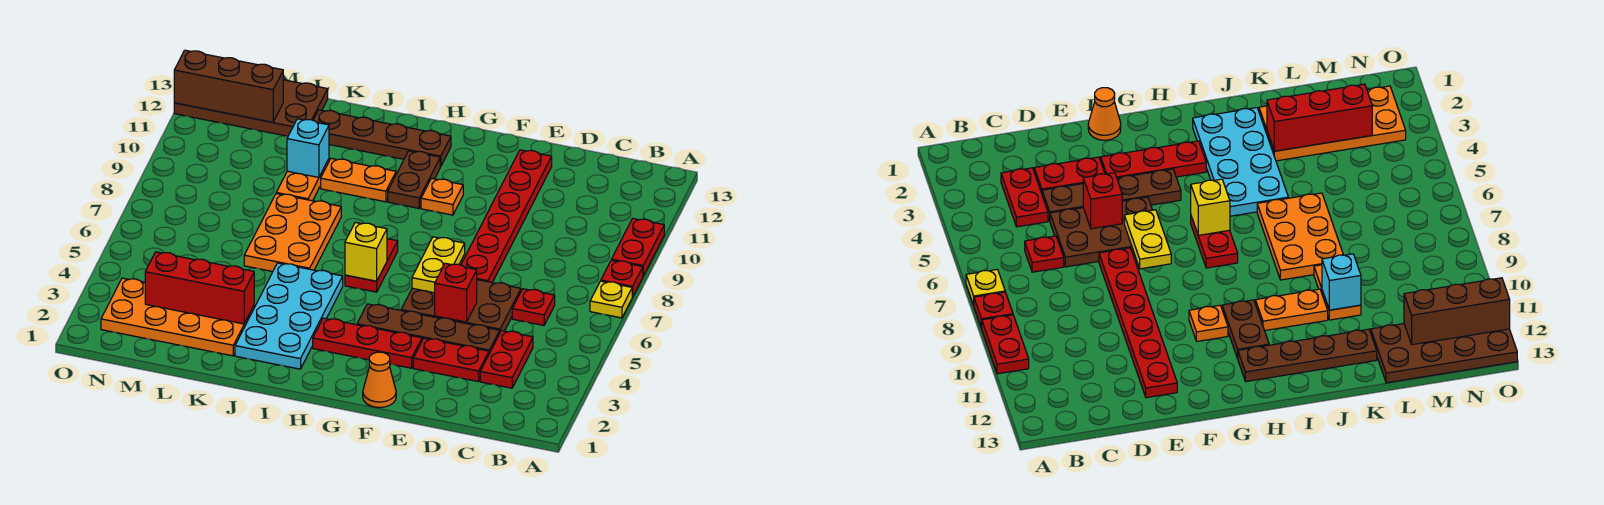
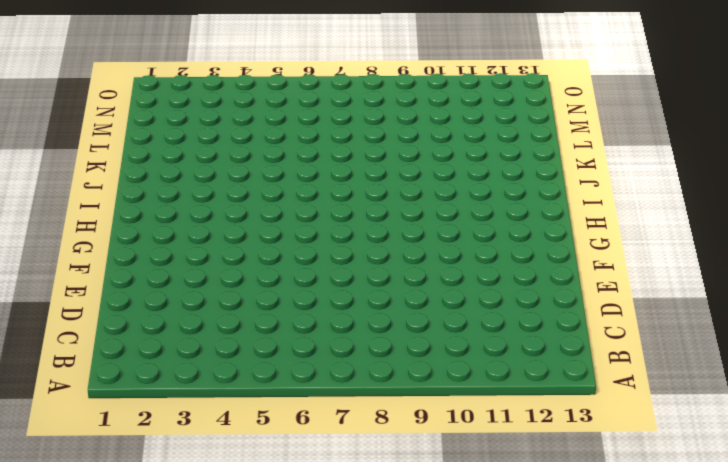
none -> yellow 1x1 plate [590,281,632,318]
none -> red 1x1 plate [601,260,643,297]
none -> red 1x2 plate [612,218,664,276]

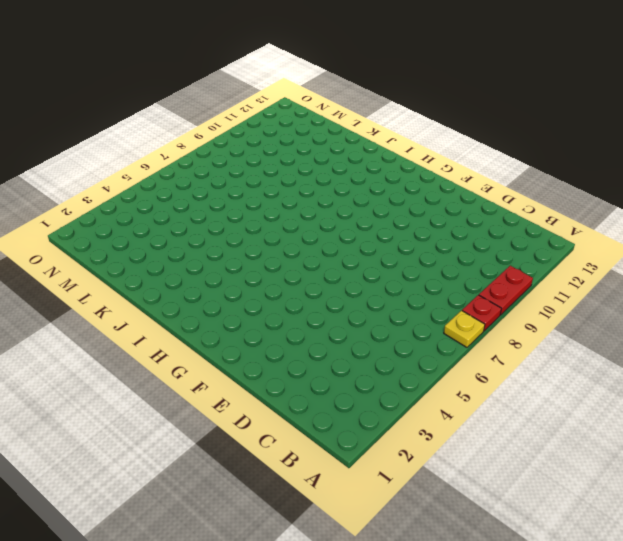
none -> red 1x2 plate [480,331,533,388]
none -> red 1x1 plate [512,289,555,325]
none -> red 1x2 plate [413,338,489,382]

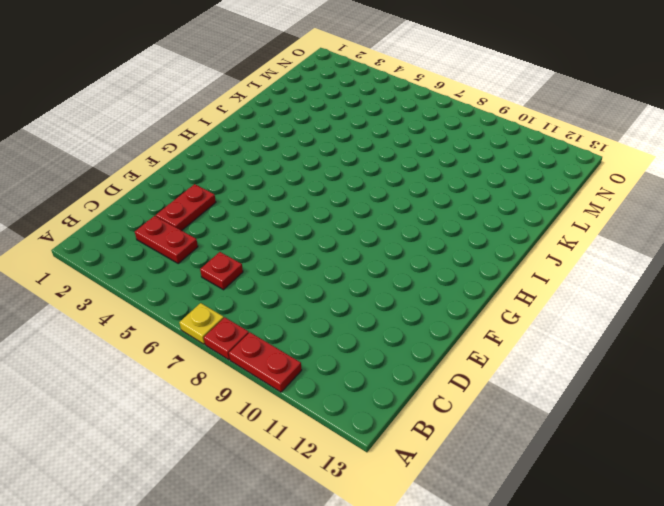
none -> brown 1x4 plate [357,304,500,353]
none -> brown 2x3 plate [401,280,521,332]
none -> red 1x6 plate [461,150,552,283]

